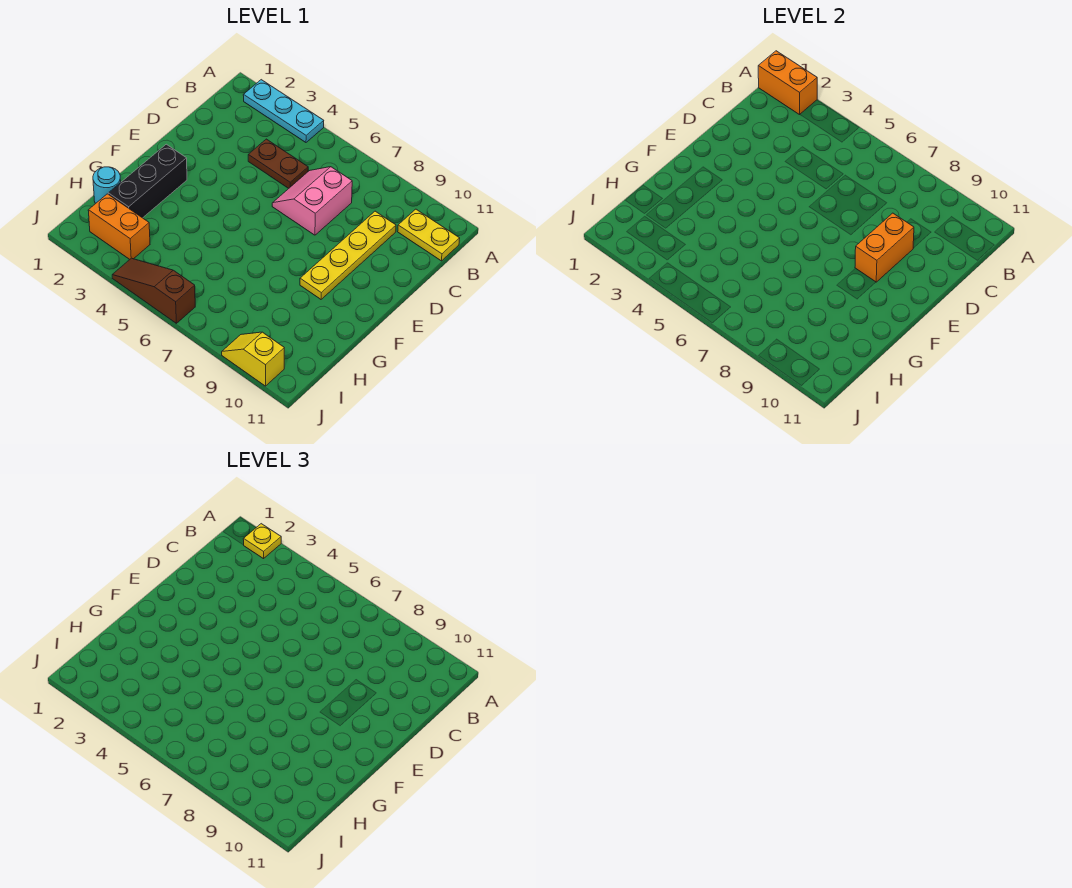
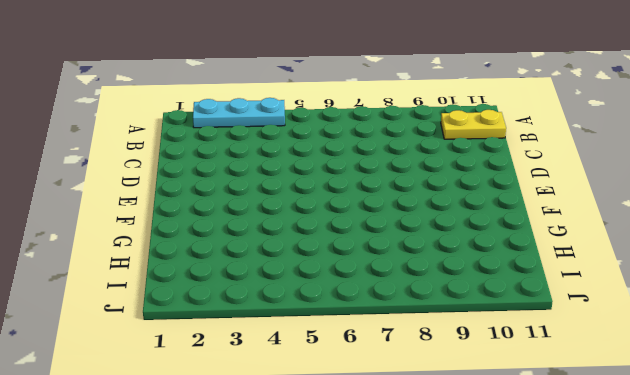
none -> brown 1x2 plate [248,139,308,188]
none -> pink 2x2 slope [272,167,352,235]
none -> yellow 1x4 plate [300,211,396,299]

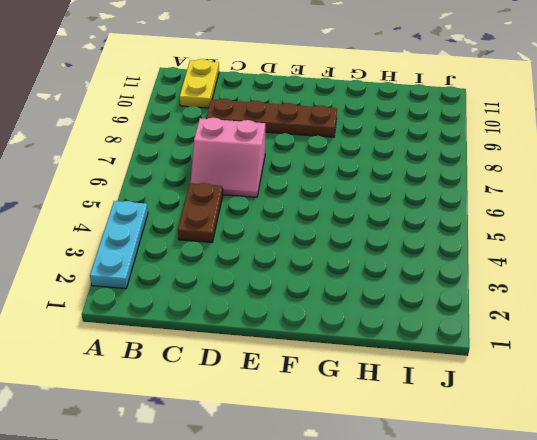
brown 1x4 plate [206,98,337,137] -> yellow 1x4 plate [300,211,396,299]
none -> black 1x3 brick [108,144,187,218]
none -> cyan 1x1 round brick [93,167,121,204]
none -> orange 1x2 brick [88,194,150,259]

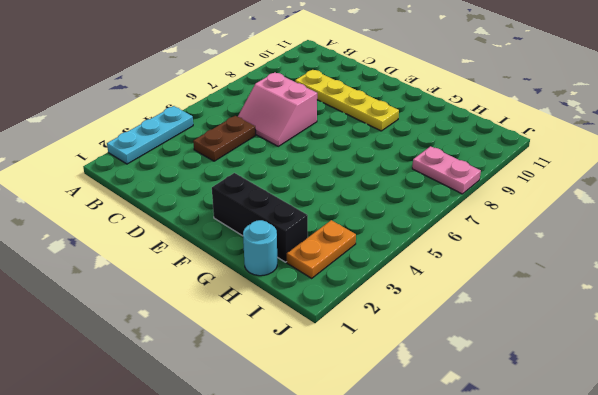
orange 1x2 plate [287,220,356,278] -> orange 1x2 brick [88,194,150,259]
pink 1x2 plate [412,146,481,194] -> none
none -> yellow 1x2 plate [398,209,460,261]
none -> brown 1x3 slope [112,258,195,323]
none -> yellow 1x2 slope [222,332,284,386]

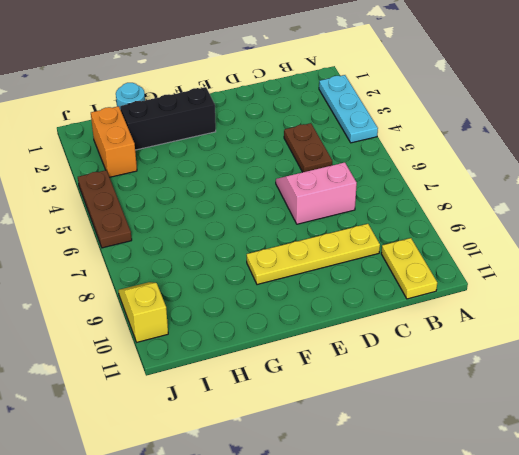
brown 1x3 plate [78,170,132,248] -> brown 1x3 slope [112,258,195,323]
none -> orange 1x2 brick [758,51,817,115]
none -> orange 1x2 brick [855,213,914,282]
none -> yellow 1x1 plate [243,524,281,559]

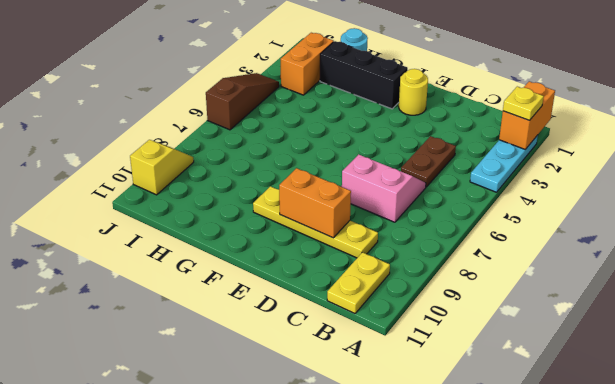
yellow 1x1 round brick [399,69,428,115] -> none

